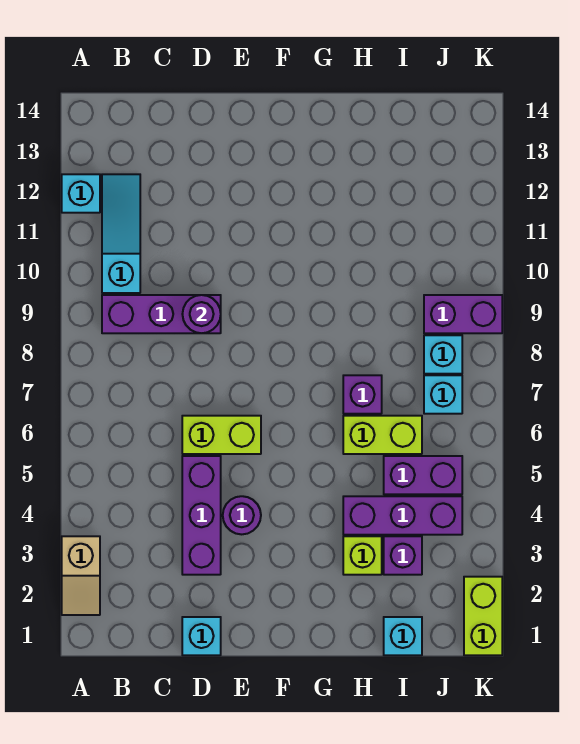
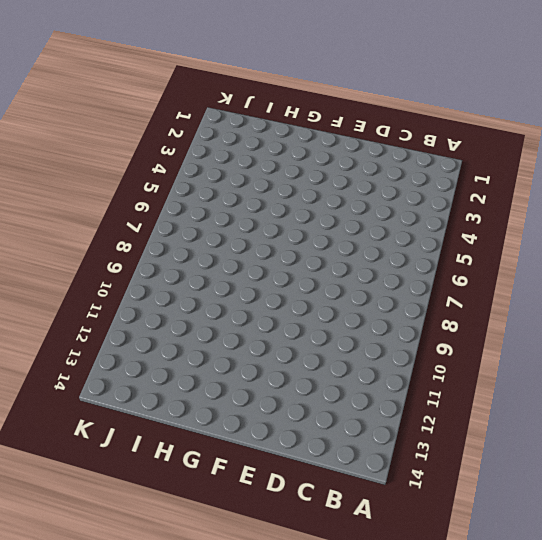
none -> tan 1x2 slope [62,536,100,615]
none -> cyan 1x1 brick [62,174,100,213]
none -> purple 1x3 brick [102,295,221,333]

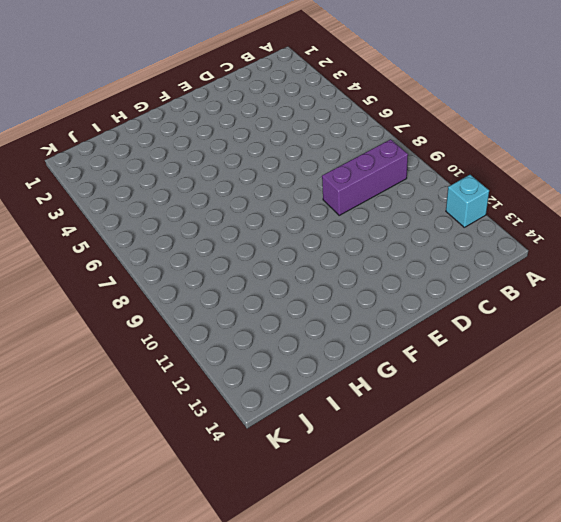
none -> tan 1x2 slope [62,536,100,615]
none -> cyan 1x3 slope [102,174,140,293]
none -> cyan 1x1 brick [182,617,221,655]

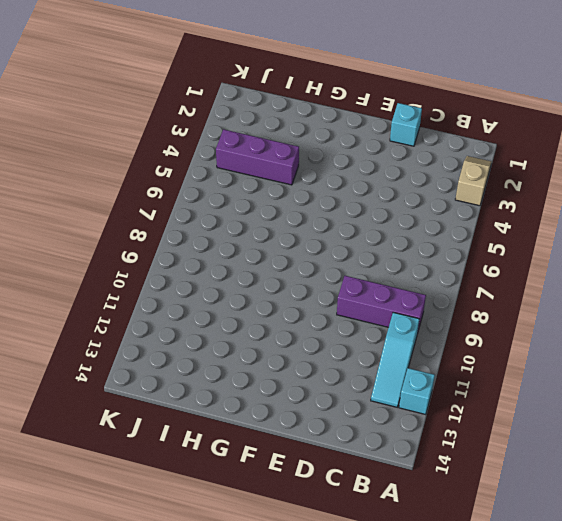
none -> purple 1x3 brick [182,456,221,575]
none -> lime 1x2 brick [182,416,261,454]
none -> purple 1x1 round brick [223,496,261,534]

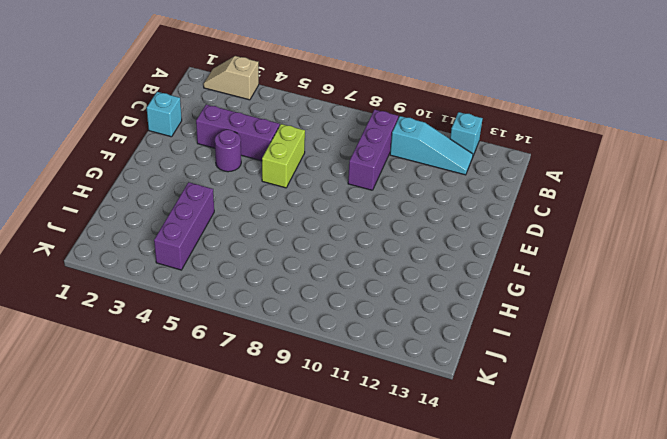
none -> lime 1x1 brick [343,536,382,575]
none -> lime 1x2 brick [343,416,422,454]
none -> purple 1x1 brick [343,375,382,414]

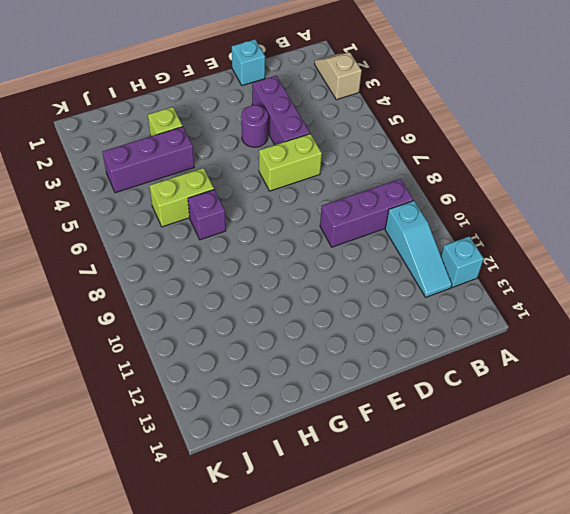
none -> cyan 1x1 brick [384,617,422,655]
none -> purple 1x1 brick [384,536,422,575]
none -> purple 1x2 brick [384,456,462,494]

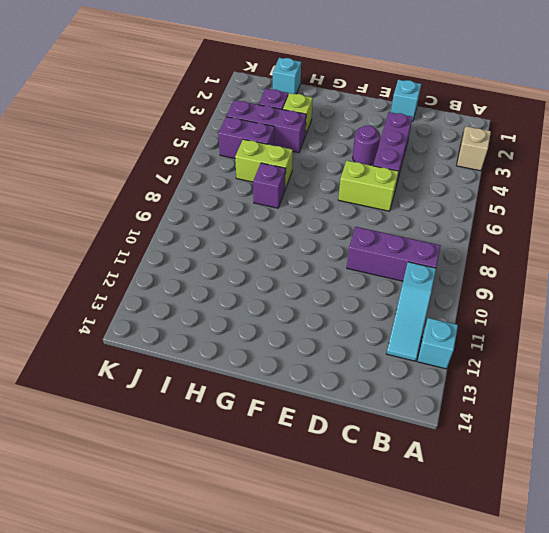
none -> cyan 1x1 brick [424,375,462,414]
none -> cyan 1x1 brick [424,335,462,374]
none -> purple 1x2 brick [424,295,502,333]

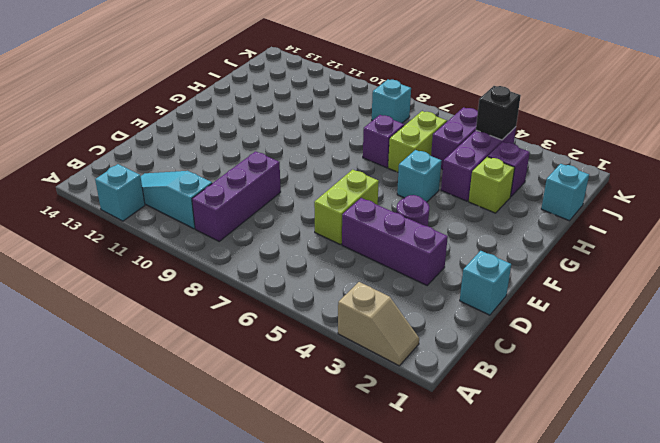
cyan 1x1 brick [397,150,441,202] -> cyan 1x1 brick moved to [424,375,462,414]
black 1x1 brick [476,86,521,140] -> none
none -> purple 1x2 brick [424,295,502,333]
none -> lime 1x2 brick [464,577,502,655]
none -> purple 1x1 round brick [182,295,221,333]

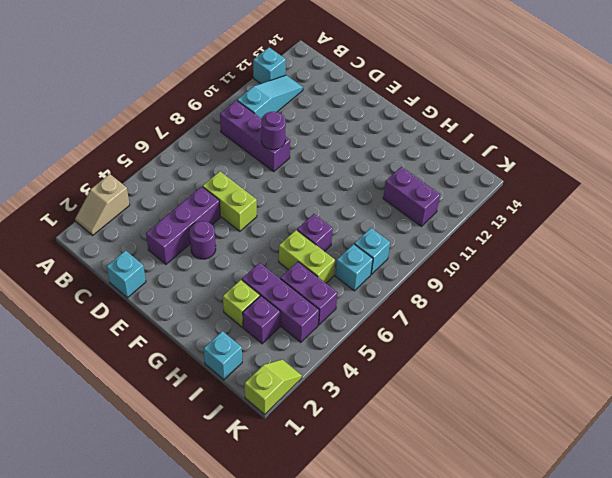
purple 1x2 brick [383,167,440,226] -> purple 1x2 brick moved to [424,295,502,333]
lime 1x2 slope [245,359,302,414] -> lime 1x2 brick [464,577,502,655]

